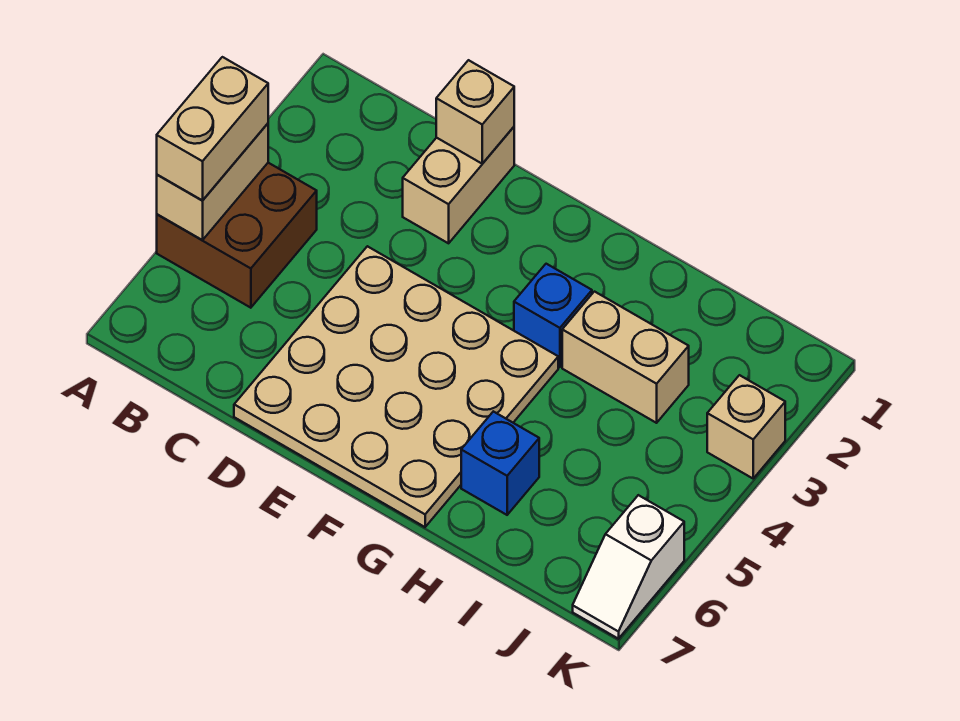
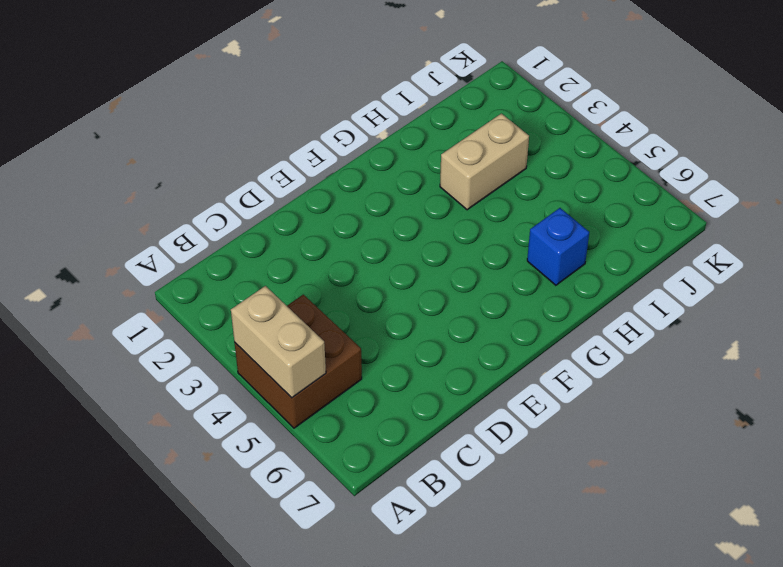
none -> tan 1x2 brick [403,127,514,243]
none -> tan 4x4 plate [234,246,558,527]

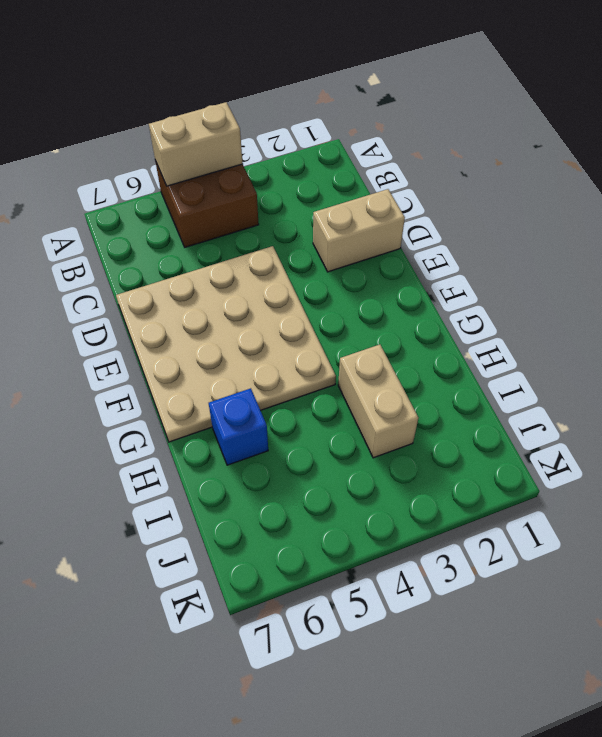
none -> blue 1x1 brick [514,264,592,367]
none -> tan 1x1 brick [707,375,785,478]

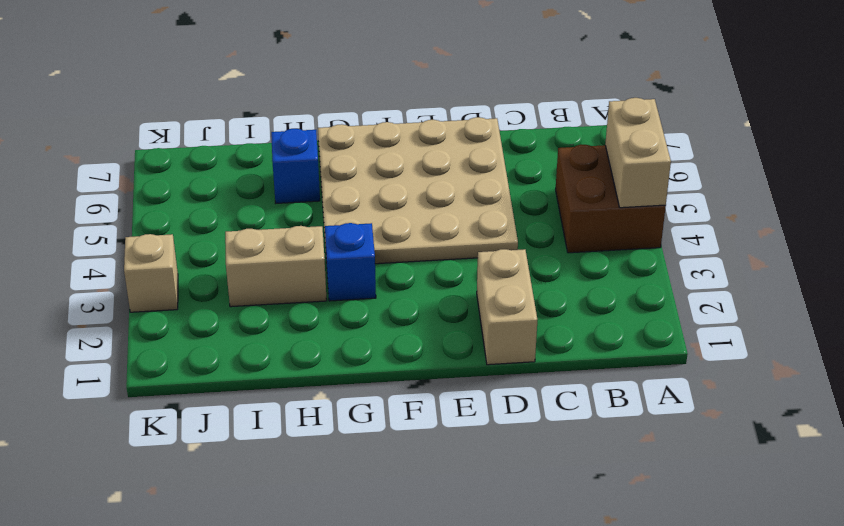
none -> white 1x2 slope [573,495,684,639]
none -> tan 1x1 brick [436,60,514,164]

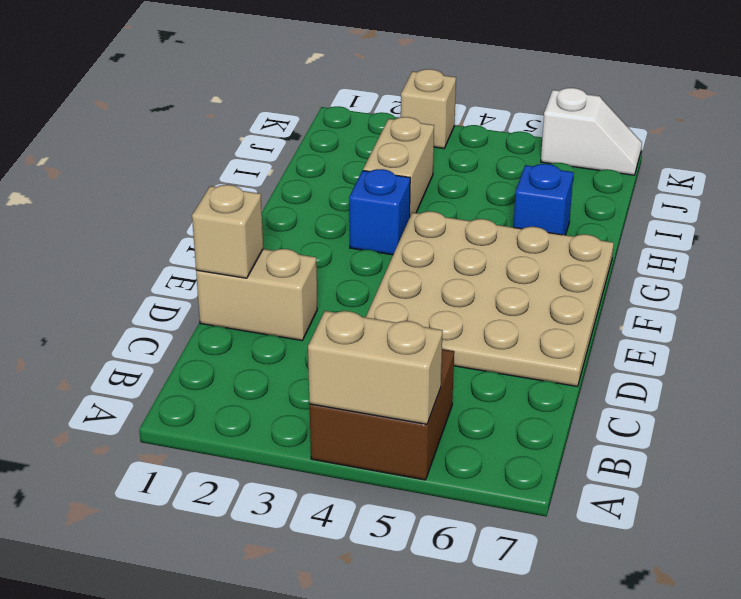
none -> tan 1x2 brick [157,57,268,200]

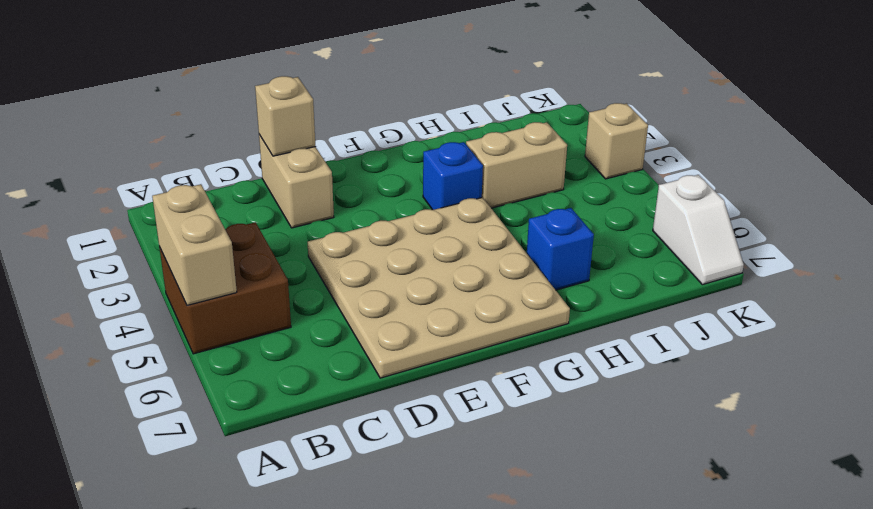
none -> tan 1x2 brick [157,57,268,200]

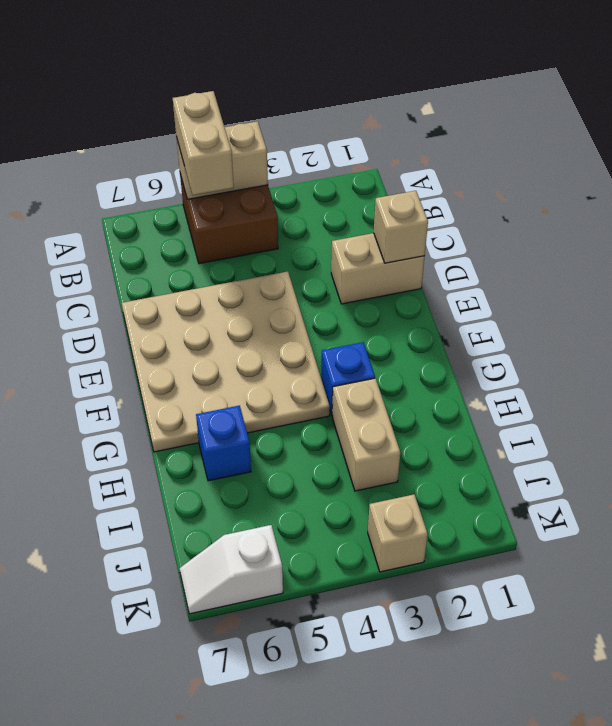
tan 1x2 brick [173,91,234,195] -> tan 1x2 brick turned to [157,57,268,200]

